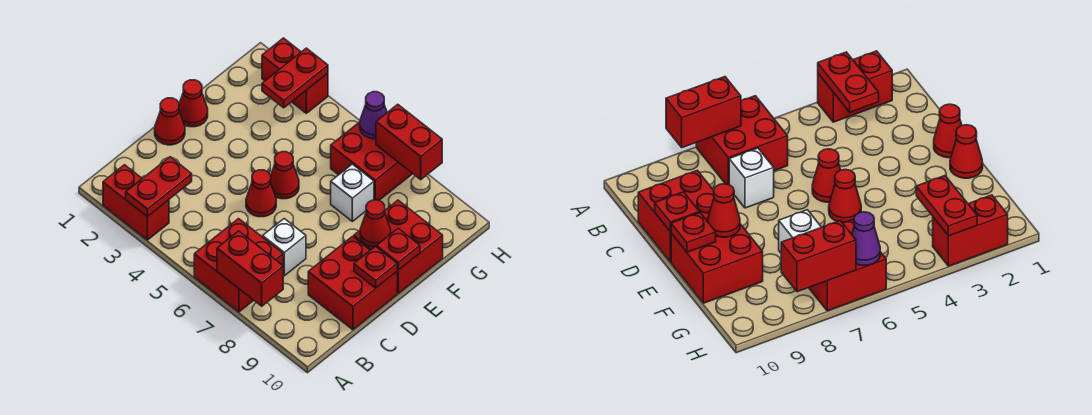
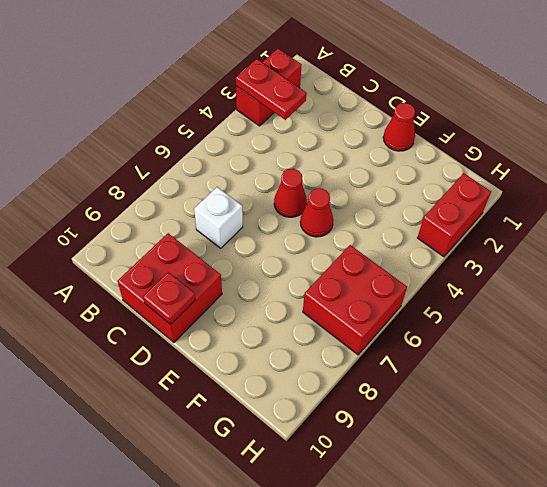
none -> red 2x2 brick [194,219,283,312]
none -> red 1x1 cone [155,98,185,145]
none -> red 2x2 brick [354,200,443,293]

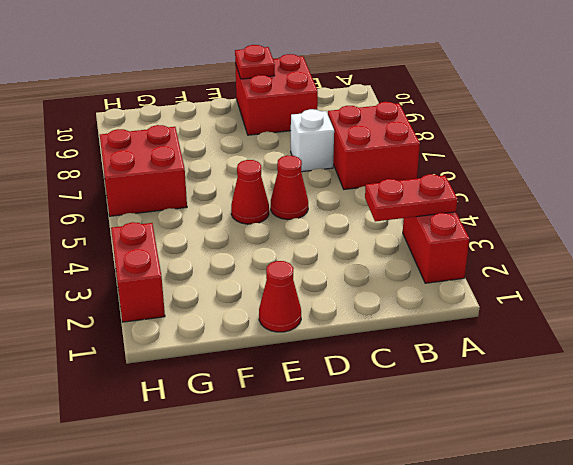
none -> red 1x1 cone [155,98,185,145]
none -> red 2x2 brick [354,200,443,293]
none -> white 1x1 brick [331,164,374,221]

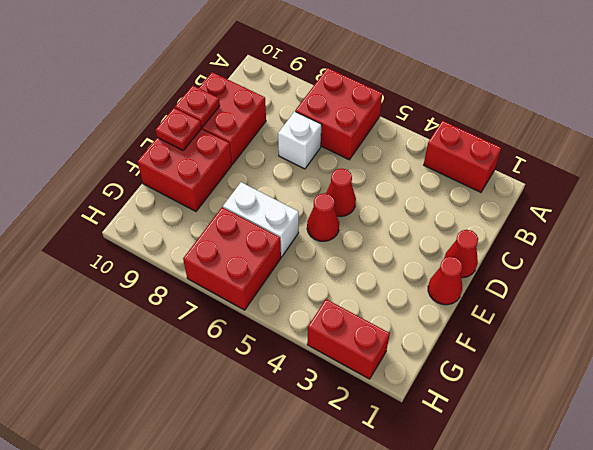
white 1x2 brick [223,182,299,257] -> white 1x1 brick [331,164,374,221]
none -> red 1x2 plate [126,157,192,217]
none -> red 1x2 brick [217,231,283,306]
none -> red 1x1 cone [360,200,391,247]

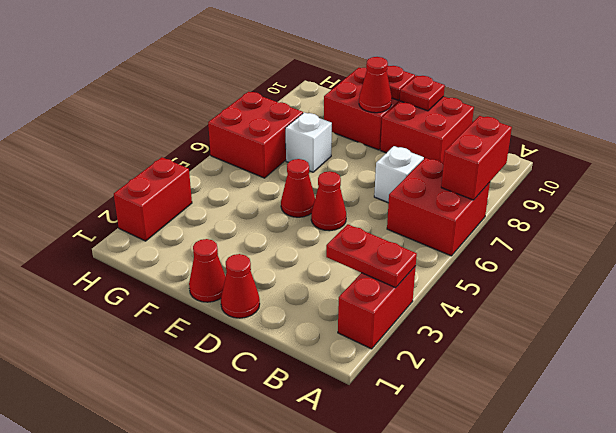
none -> red 1x2 plate [262,48,328,108]
none -> purple 1x1 cone [360,92,387,139]
none -> red 1x2 brick [376,104,442,180]

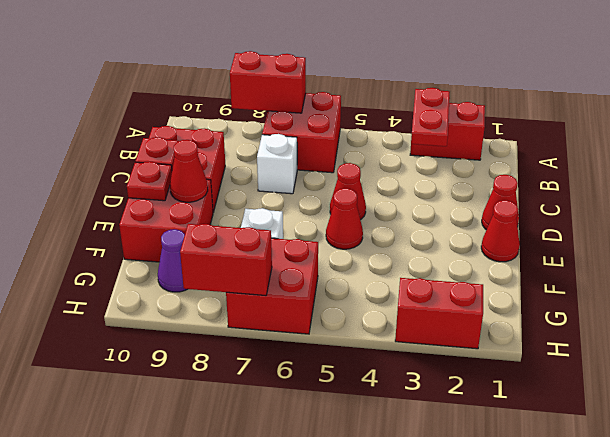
purple 1x1 cone [158,229,187,292] -> purple 1x1 cone moved to [360,92,387,139]
none -> red 1x2 plate [262,48,328,108]

